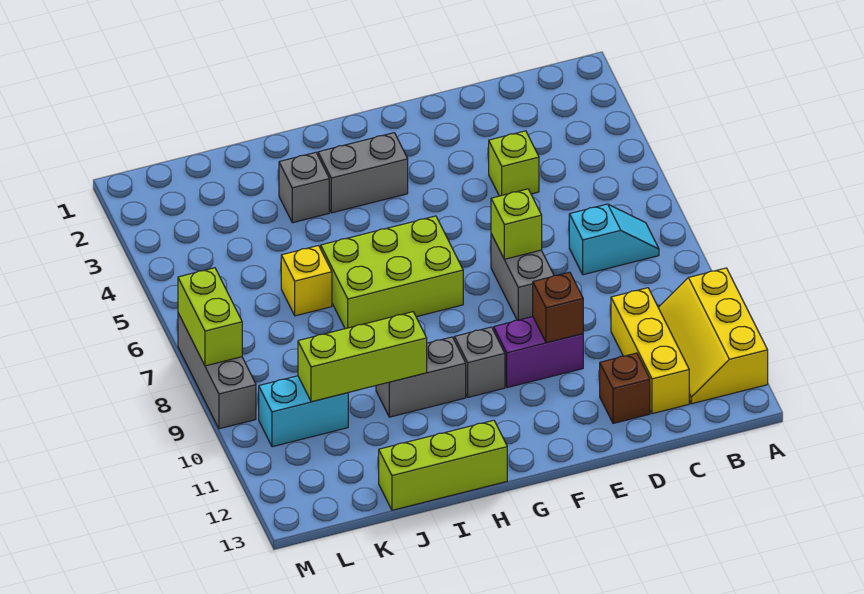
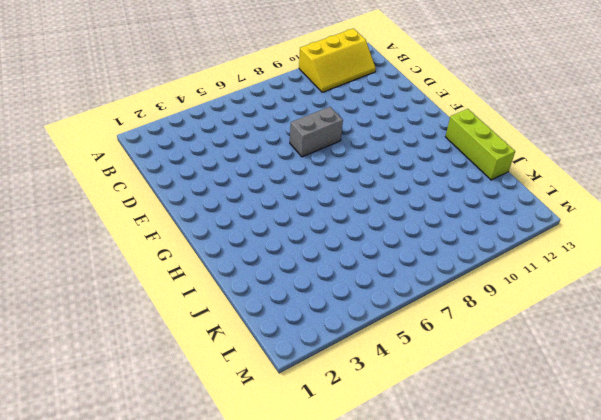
none -> cyan 1x2 slope [569,204,659,275]
none -> yellow 1x3 brick [611,288,689,414]
none -> lime 1x1 brick [489,131,539,196]

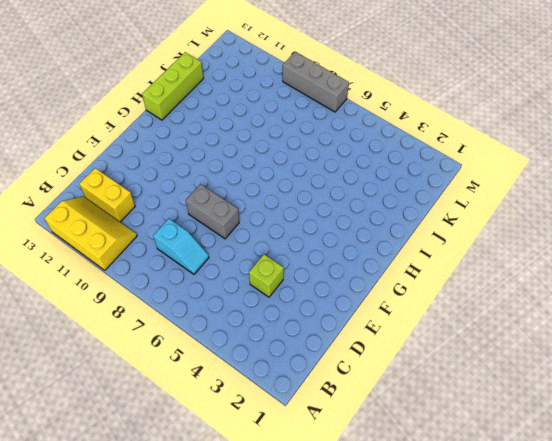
cyan 1x2 slope [153,219,209,274] -> cyan 1x2 slope turned to [569,204,659,275]
yellow 1x2 brick [79,168,135,222] -> yellow 1x3 brick [611,288,689,414]
none -> brown 1x1 brick [600,353,650,423]
none -> purple 1x2 brick [494,317,583,388]
none -> grey 1x2 brick [318,133,408,213]

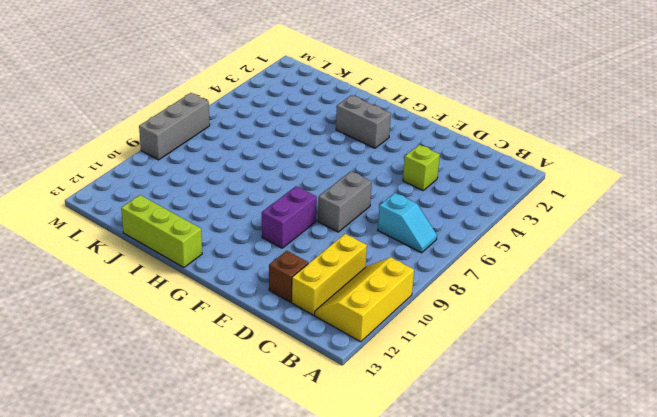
purple 1x2 brick [262,186,317,248] -> purple 1x2 brick turned to [494,317,583,388]
none -> lime 2x3 brick [321,216,463,329]
none -> grey 1x1 brick [454,327,505,397]
none -> grey 1x2 brick [376,337,466,417]

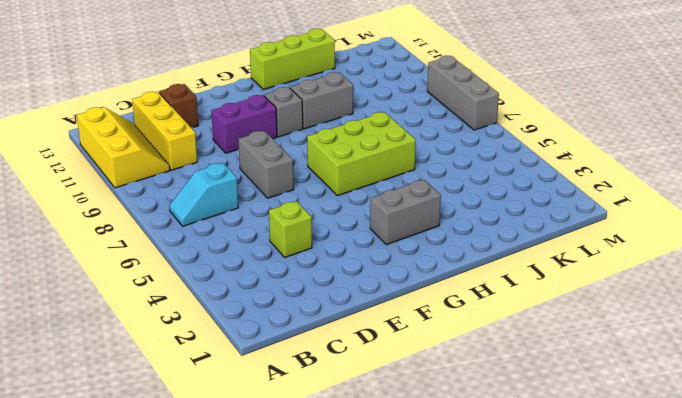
none -> grey 1x1 brick [279,152,329,223]
none -> yellow 1x1 brick [281,246,332,316]
none -> cyan 1x2 brick [259,376,348,447]

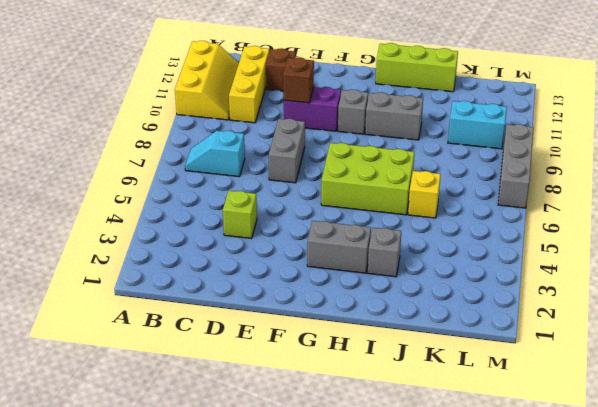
none -> lime 1x1 brick [491,189,542,259]
none -> lime 1x3 brick [298,312,427,402]
none -> lime 1x2 brick [178,268,242,366]

